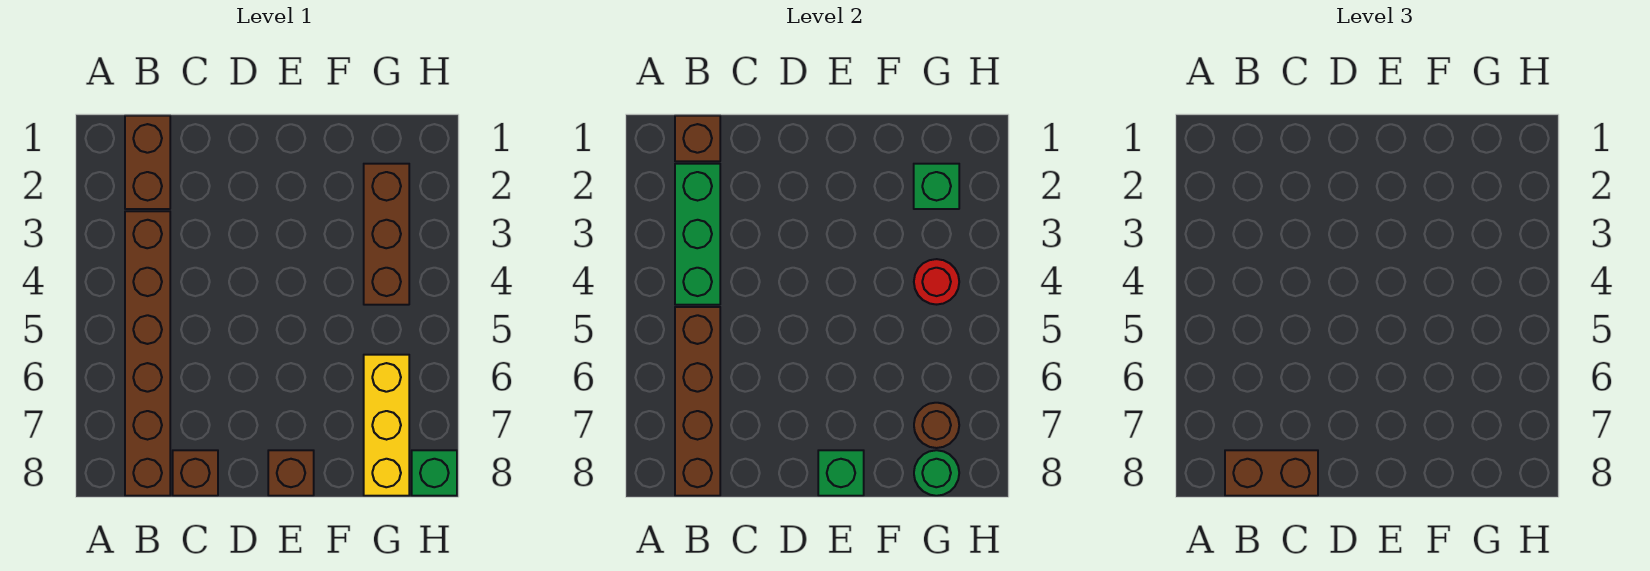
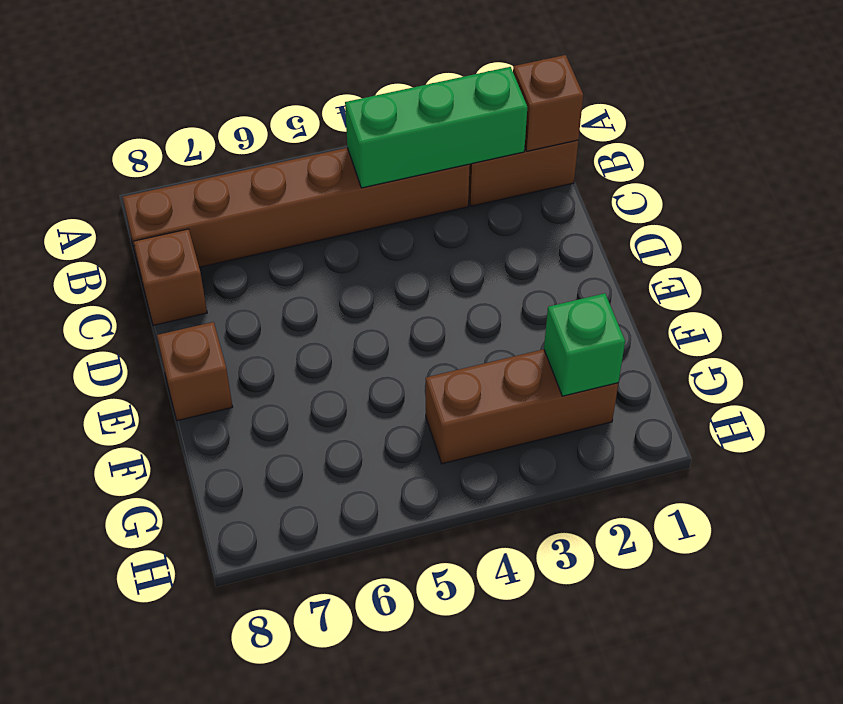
none -> yellow 1x3 brick [364,355,409,496]
none -> green 1x1 brick [412,450,457,496]
none -> brown 1x4 brick [675,307,720,496]

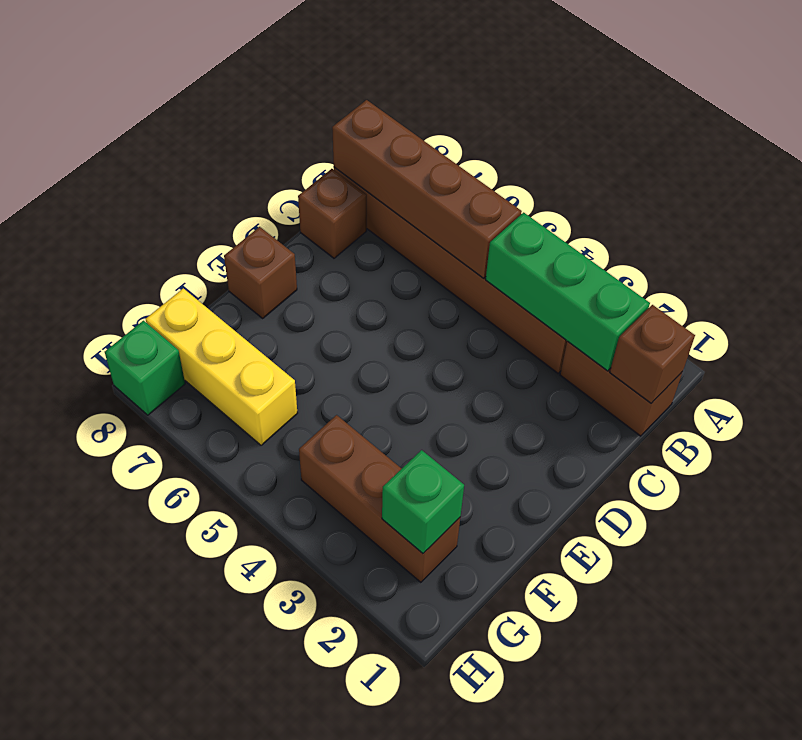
none -> green 1x1 brick [818,450,864,496]
none -> red 1x1 round brick [914,259,959,305]
none -> brown 1x1 round brick [914,403,959,448]

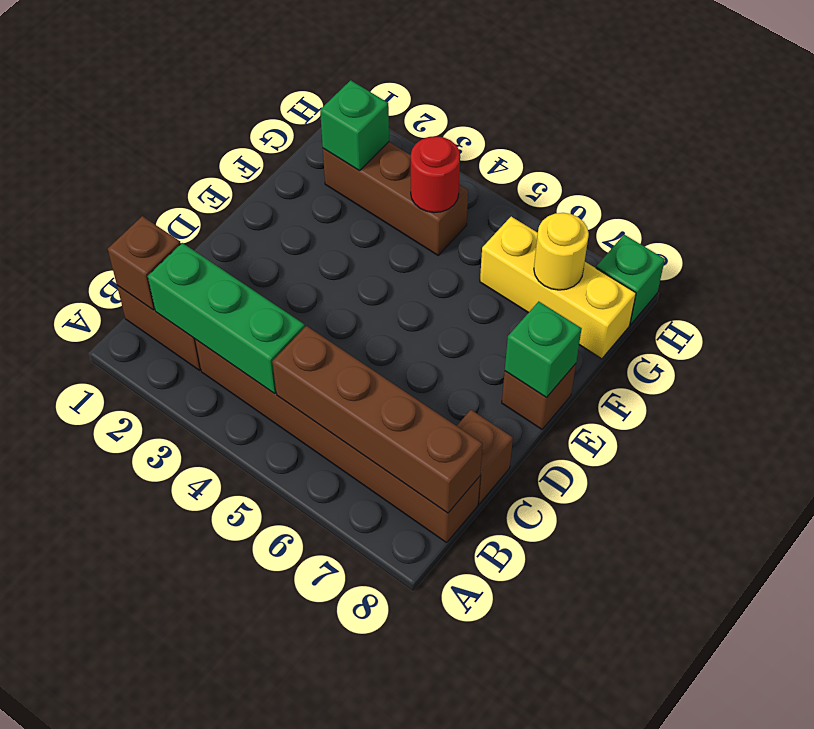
yellow 1x1 round brick [534,213,589,290] -> brown 1x1 round brick [914,403,959,448]
none -> green 1x1 round brick [914,450,959,496]
none -> brown 1x2 brick [1225,450,1318,496]

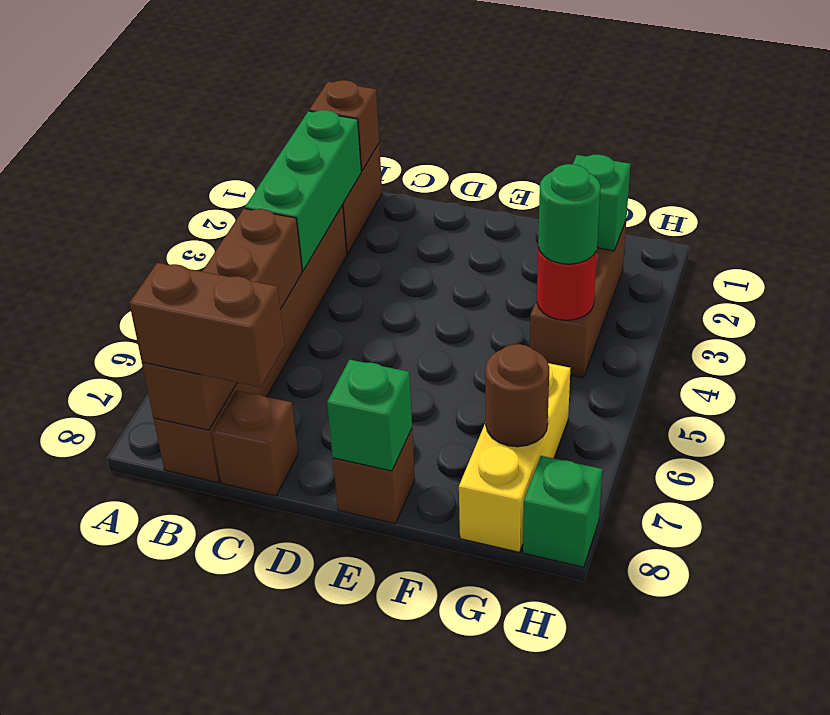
green 1x1 round brick [538,164,601,264] -> green 1x1 round brick moved to [914,450,959,496]

